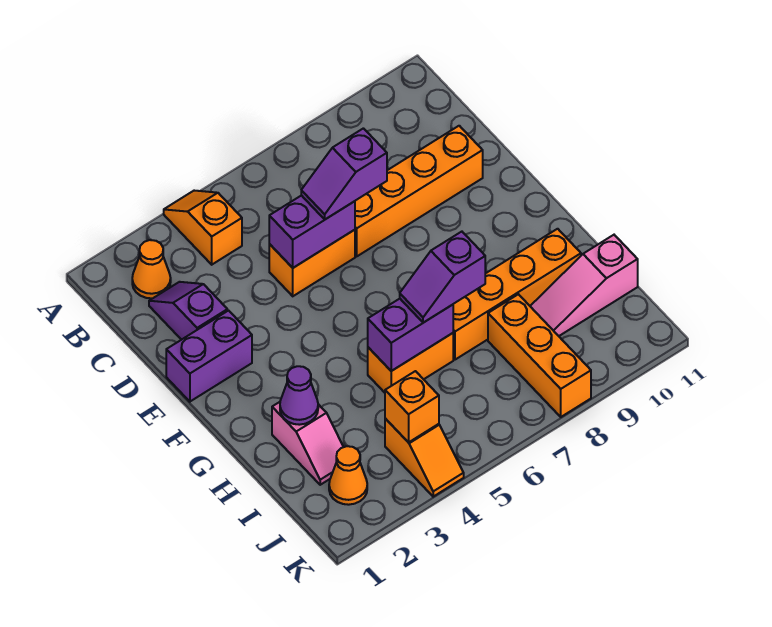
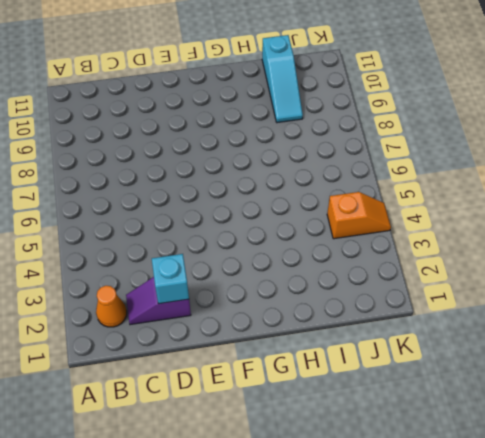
cyan 1x1 brick [152,254,189,304] -> none
cyan 1x3 slope [262,35,303,123] -> pink 1x3 slope [530,235,638,336]
none -> orange 1x2 slope [164,191,242,265]
none -> orange 1x2 brick [269,230,355,296]
none -> orange 1x4 brick [355,126,483,256]

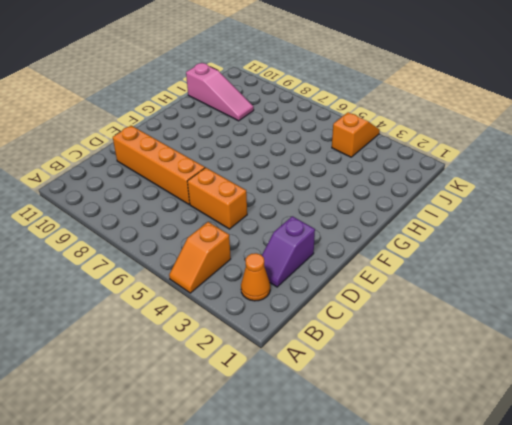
none -> purple 1x2 brick [166,311,252,402]
none -> pink 1x2 slope [272,402,343,485]
none -> orange 1x2 brick [368,333,453,393]

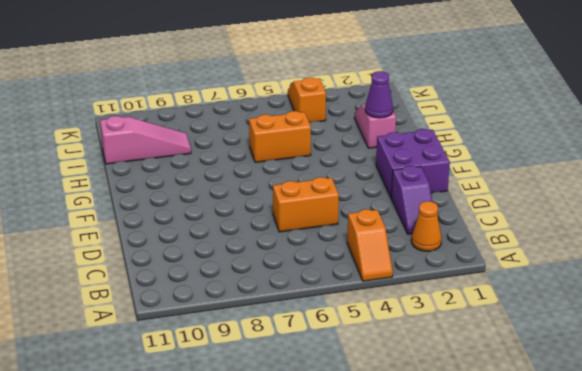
purple 2x2 brick [376,129,450,198] -> purple 1x2 brick [166,311,252,402]
none -> orange 1x4 brick [355,126,483,256]
none -> orange 1x4 brick [453,229,581,360]
none -> orange 1x3 brick [488,294,591,417]

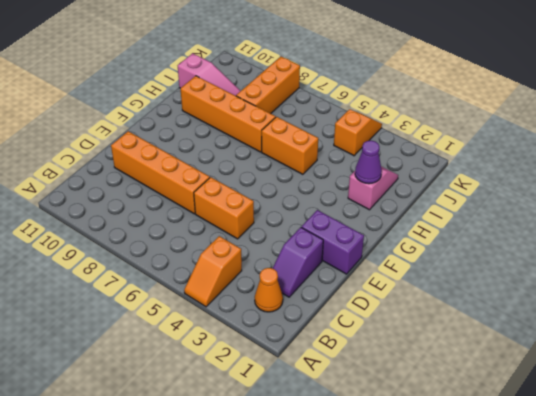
none -> orange 1x1 cone [329,446,367,505]
none -> purple 1x2 brick [269,195,355,268]
none -> purple 1x2 brick [368,299,453,371]

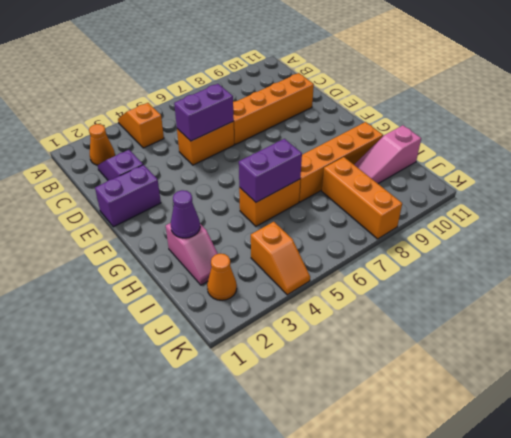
none -> orange 1x1 brick [385,371,439,443]
none -> purple 1x2 slope [301,128,387,219]
none -> purple 1x2 slope [400,232,485,323]

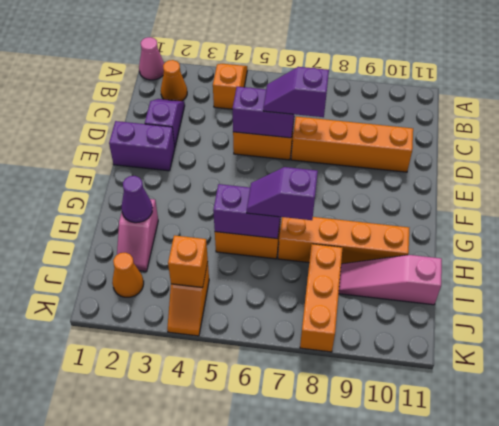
pink 1x1 cone [139,37,164,80] -> none

